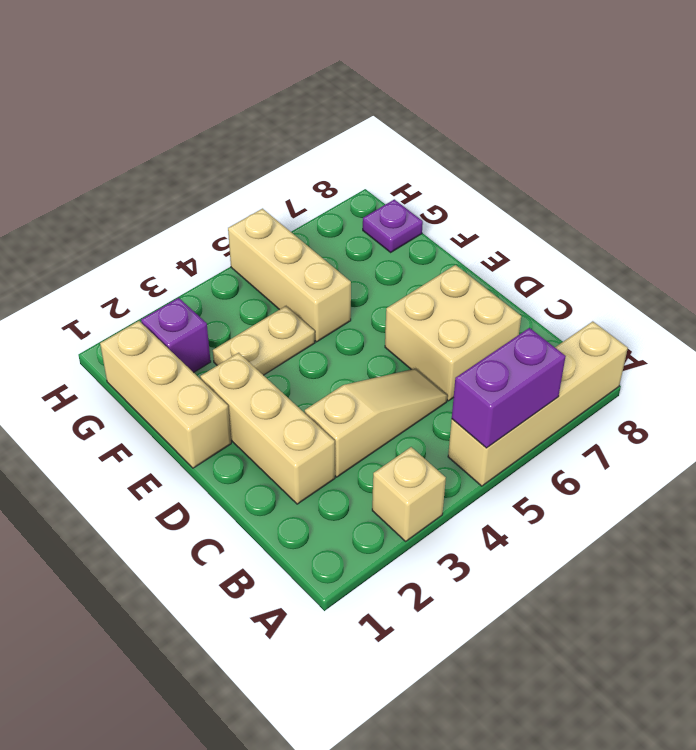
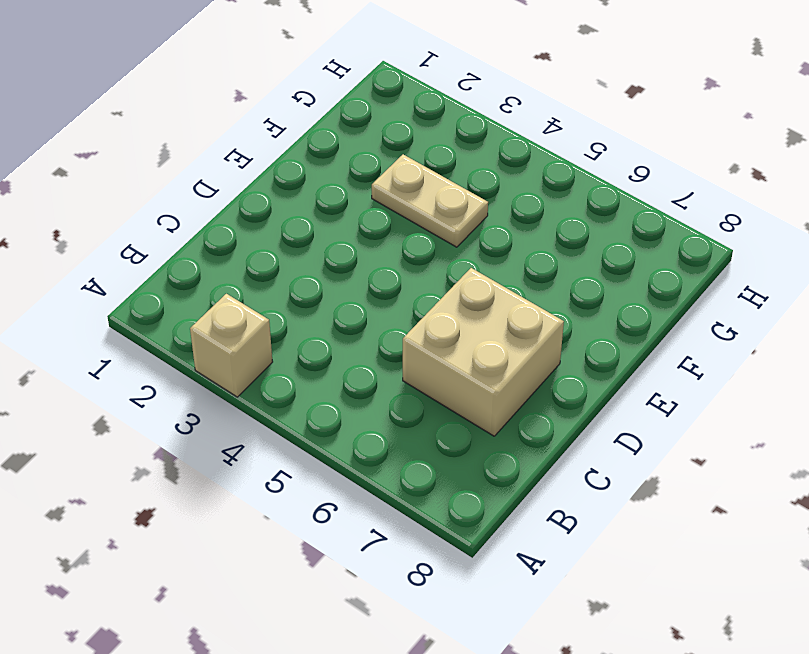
none -> tan 1x4 brick [448,321,628,486]
none -> tan 1x3 brick [200,353,335,504]

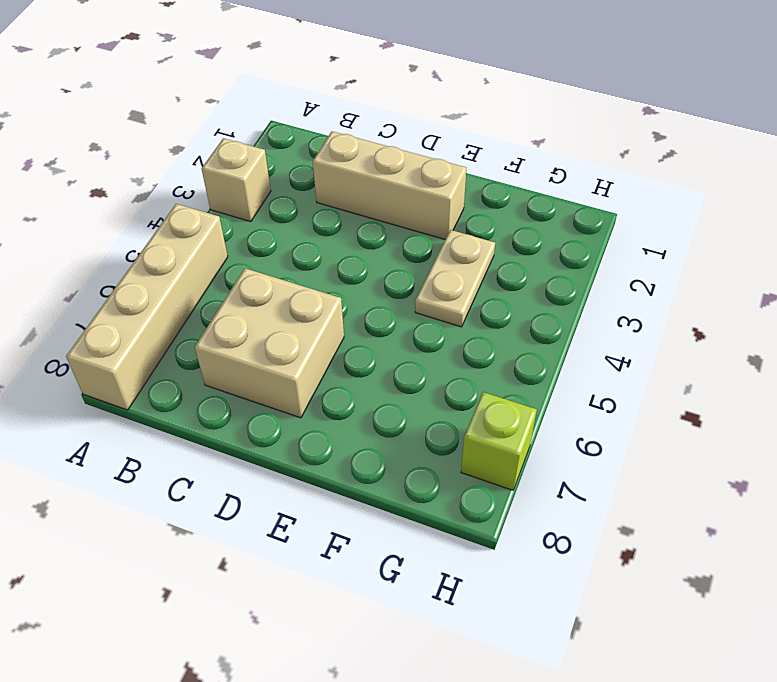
lime 1x1 brick [461,392,537,490] -> none
none -> tan 1x3 slope [305,369,447,477]
none -> tan 1x3 brick [100,321,231,468]

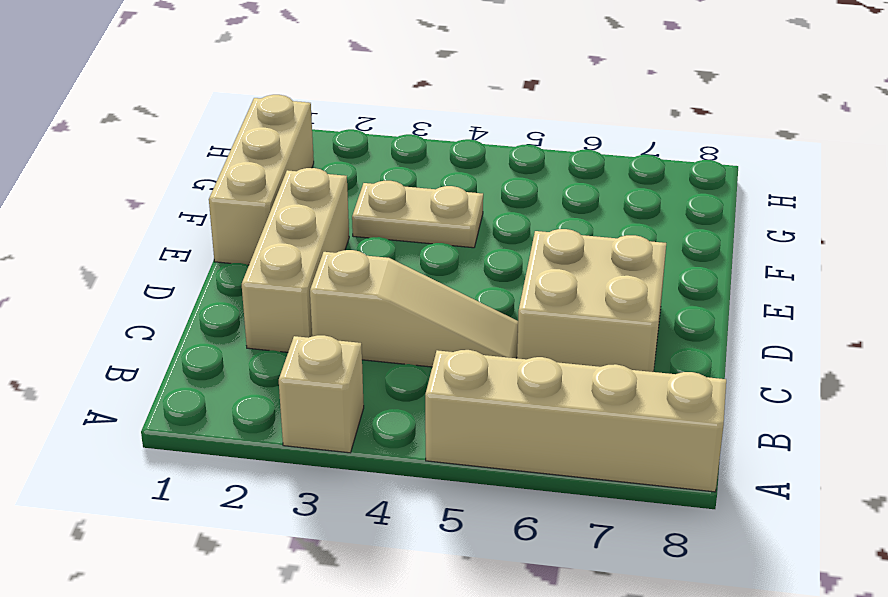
none -> tan 1x3 brick [228,209,351,342]
none -> purple 1x1 brick [141,298,211,373]

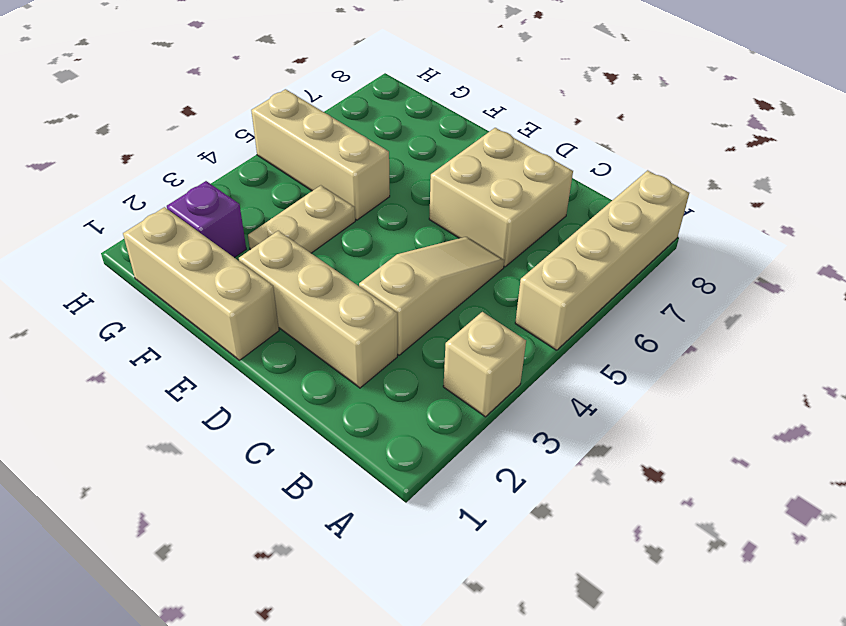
none -> purple 1x1 plate [363,199,423,252]
none -> purple 1x2 brick [452,328,566,448]

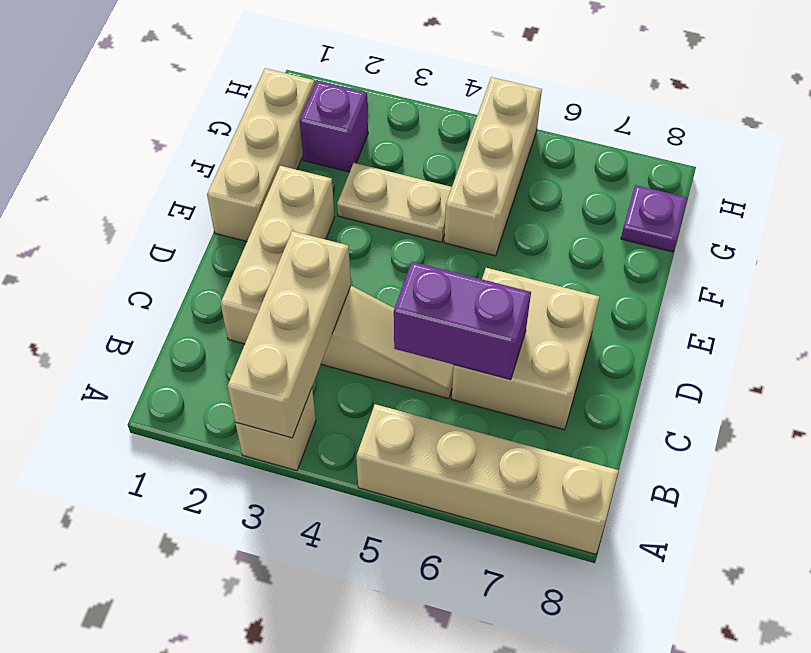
tan 1x3 brick [228,231,351,438] -> none
purple 1x2 brick [394,262,531,380] -> purple 1x2 brick moved to [452,328,566,448]

